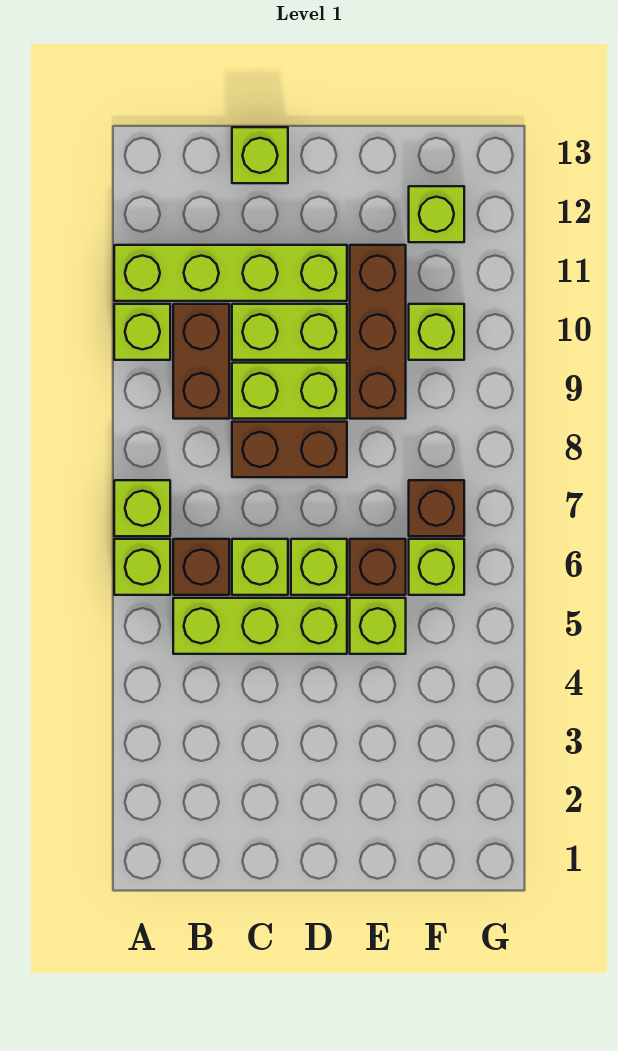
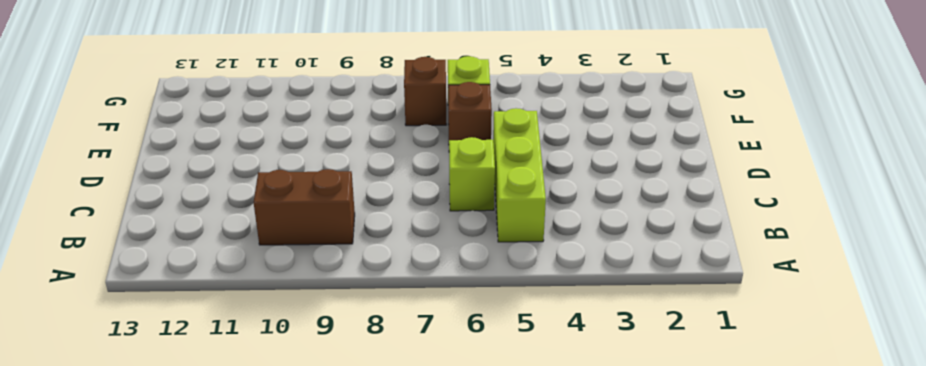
none -> lime 1x1 brick [114,539,170,595]
none -> lime 1x1 brick [114,480,170,536]
none -> lime 1x1 brick [114,304,170,360]

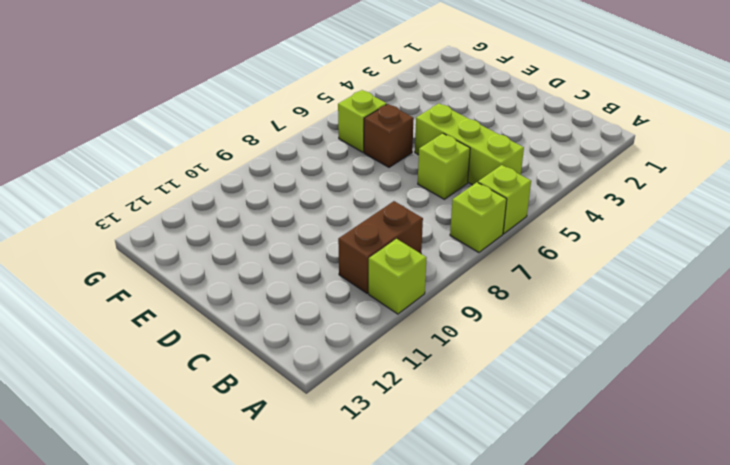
none -> lime 1x4 brick [114,245,347,301]
none -> brown 1x1 brick [173,539,229,595]
none -> brown 1x2 brick [232,422,347,477]

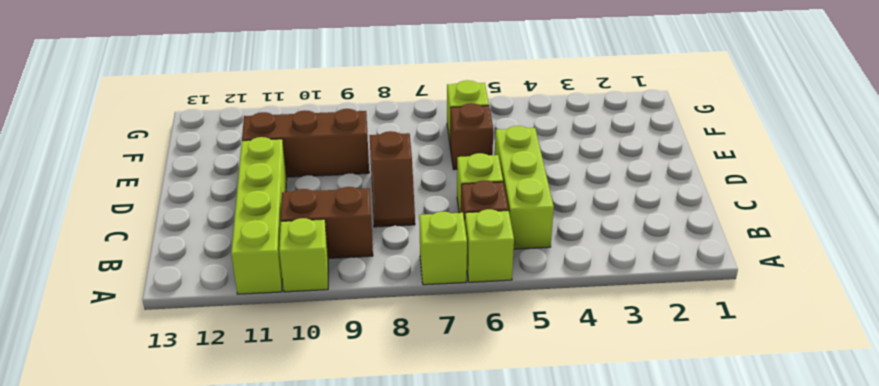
brown 1x2 slope [369,131,415,227] -> brown 1x2 brick [232,422,347,477]
none -> lime 1x2 brick [232,363,347,419]
none -> lime 1x2 brick [232,304,347,360]
none -> lime 1x1 brick [232,127,288,183]

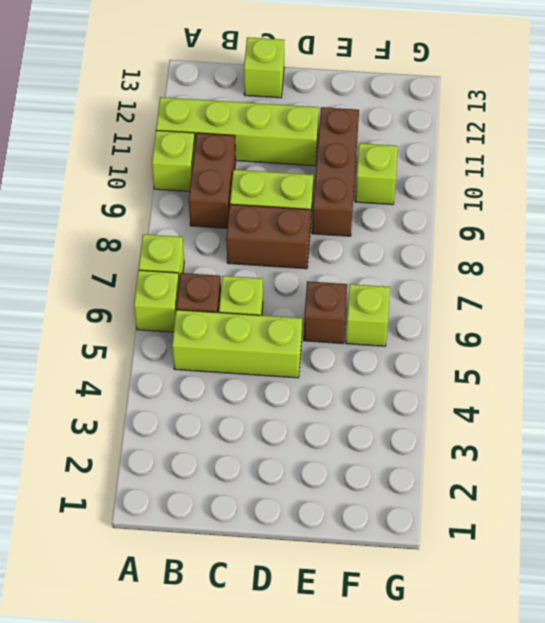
none -> lime 1x2 brick [232,304,347,360]
none -> lime 1x1 brick [291,539,347,595]
none -> lime 1x1 brick [350,598,406,654]

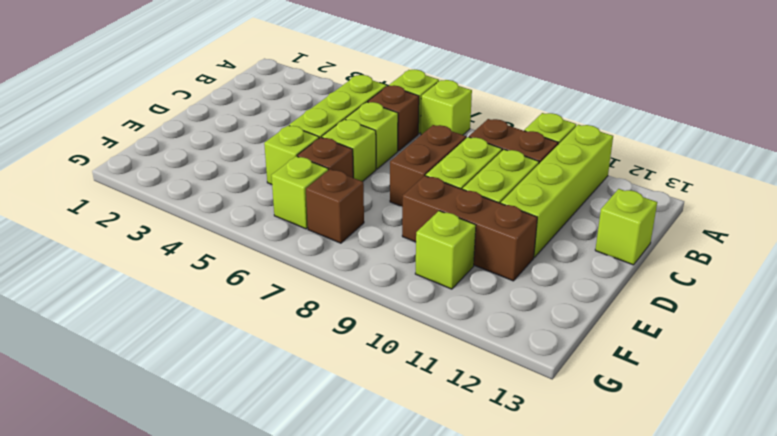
none -> lime 1x1 brick [409,186,464,242]

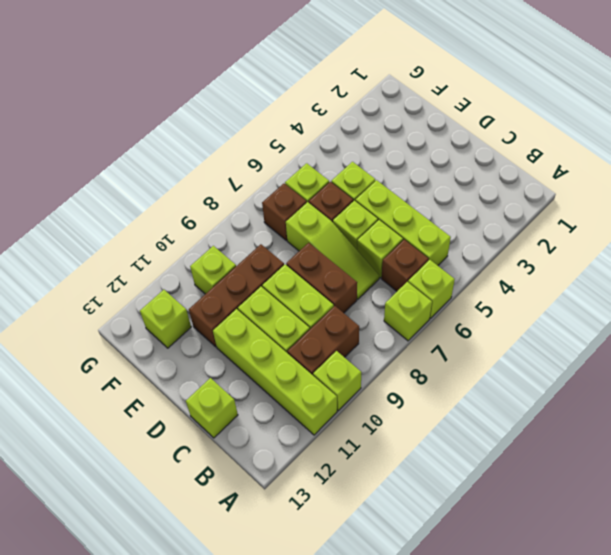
lime 1x3 slope [286,202,379,299] -> none

